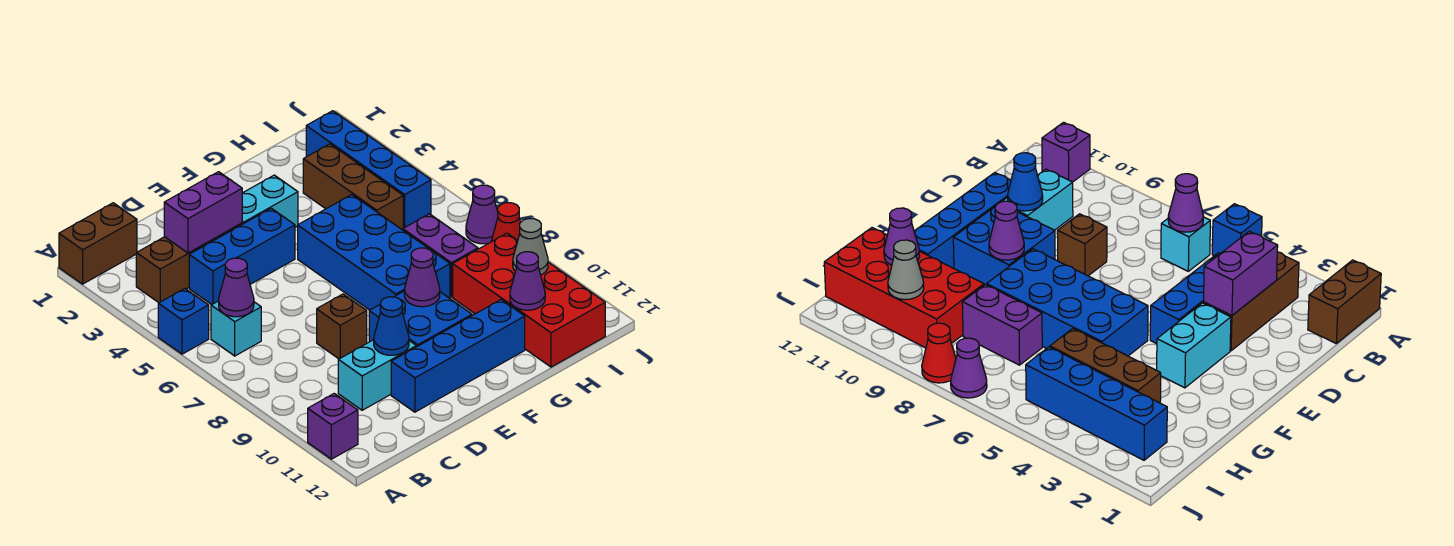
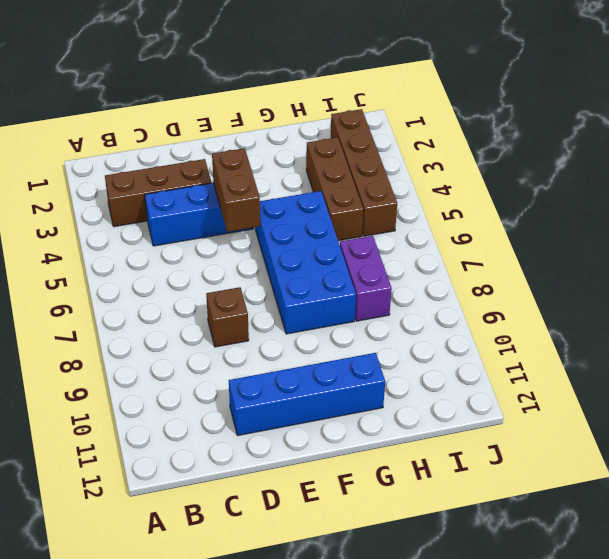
brown 1x2 brick [212,148,260,232] -> brown 1x2 brick turned to [59,203,137,284]
brown 1x4 brick [331,109,397,236] -> blue 1x4 brick [306,111,431,228]
none -> blue 1x1 brick [158,289,209,354]
none -> purple 1x1 brick [308,394,358,459]
none -> cyan 1x1 brick [211,301,261,356]

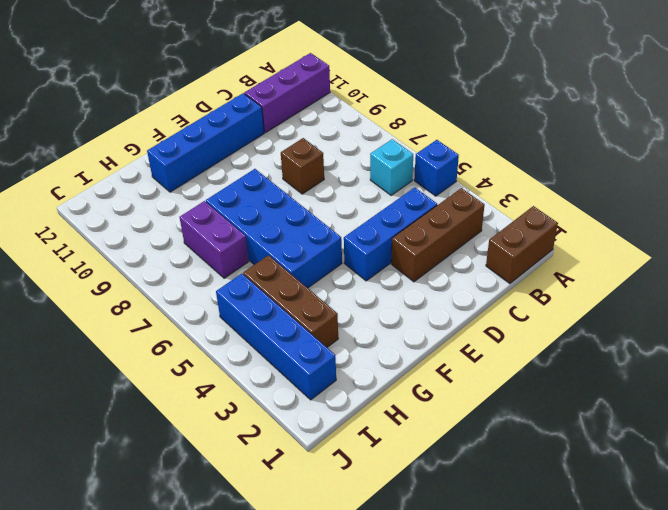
purple 1x3 brick [244,53,330,133] -> purple 1x1 brick [308,394,358,459]
none -> cyan 1x2 brick [338,340,416,410]
none -> cyan 1x2 brick [242,175,298,228]
none -> blue 2x2 brick [369,291,472,347]

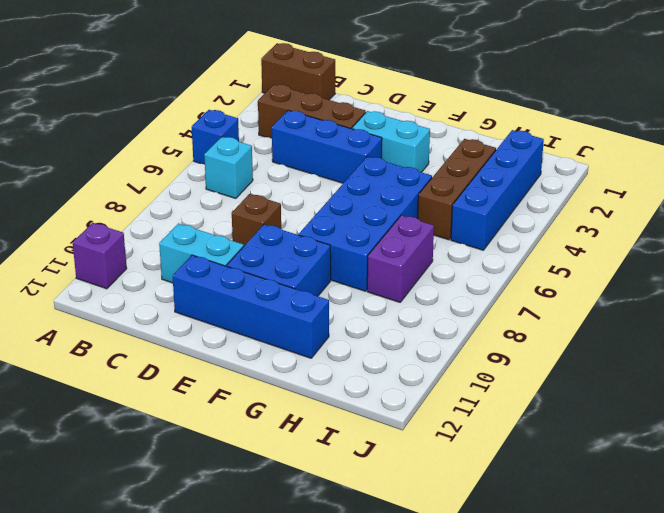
none -> red 2x4 brick [453,233,605,367]
none -> purple 1x1 cone [466,185,498,244]
none -> red 1x1 cone [491,203,521,242]

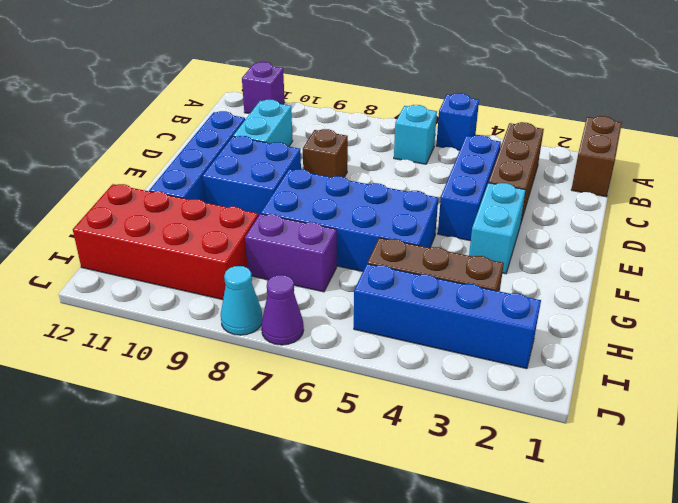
cyan 1x1 cone [221,266,262,335] -> red 1x1 cone [491,203,521,242]
none -> purple 1x1 cone [219,258,254,317]
none -> purple 1x2 brick [164,172,242,253]
none -> blue 1x1 cone [374,297,409,355]

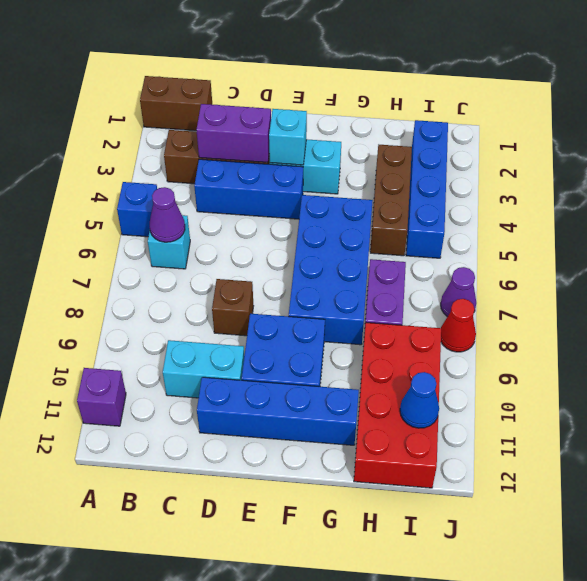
cyan 1x1 brick [269,109,307,165] -> none
blue 1x1 cone [400,372,439,428] -> blue 1x1 cone moved to [374,297,409,355]
none -> purple 1x1 cone [404,248,440,307]
none -> purple 1x1 cone [510,252,545,310]
none -> grey 1x1 cone [513,219,548,275]

